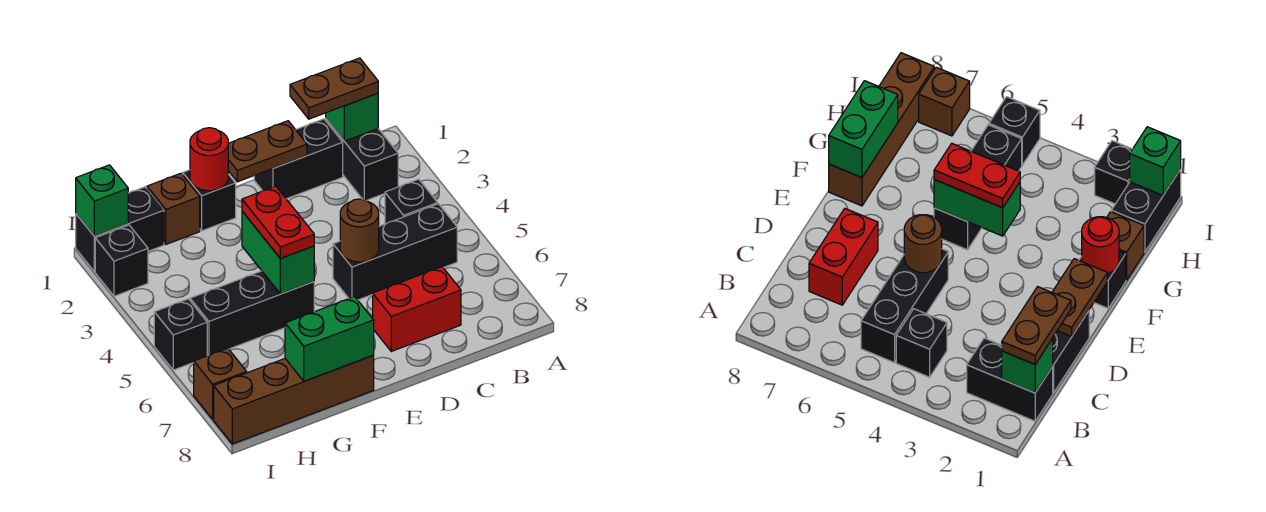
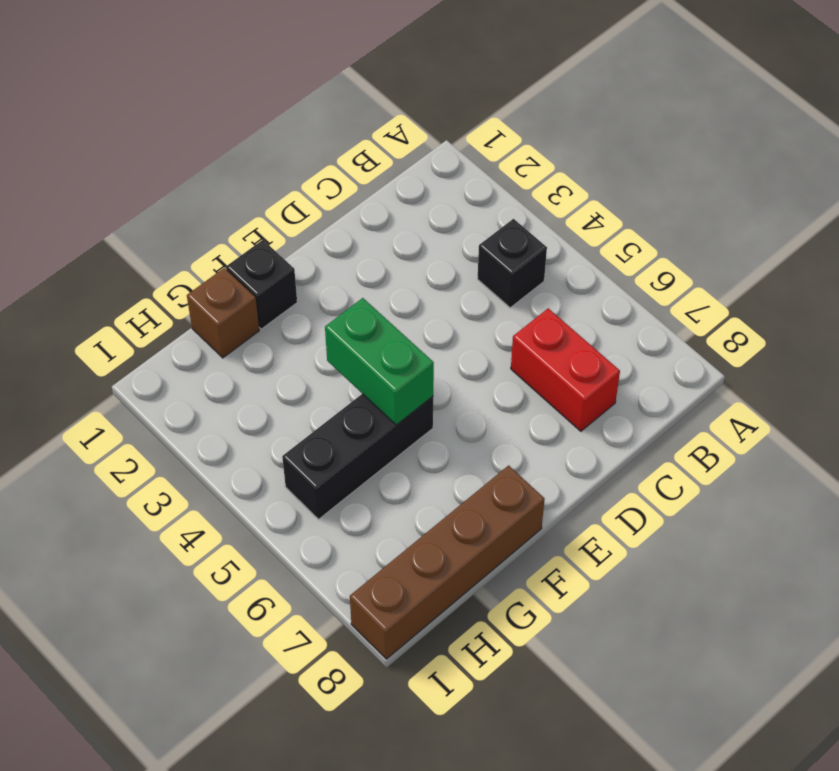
red 1x2 brick [511,308,620,431] -> red 1x2 brick turned to [373,267,461,351]
none -> black 1x2 brick [326,119,398,201]
none -> black 1x3 brick [333,204,457,300]
none -> black 1x2 brick [254,119,343,199]

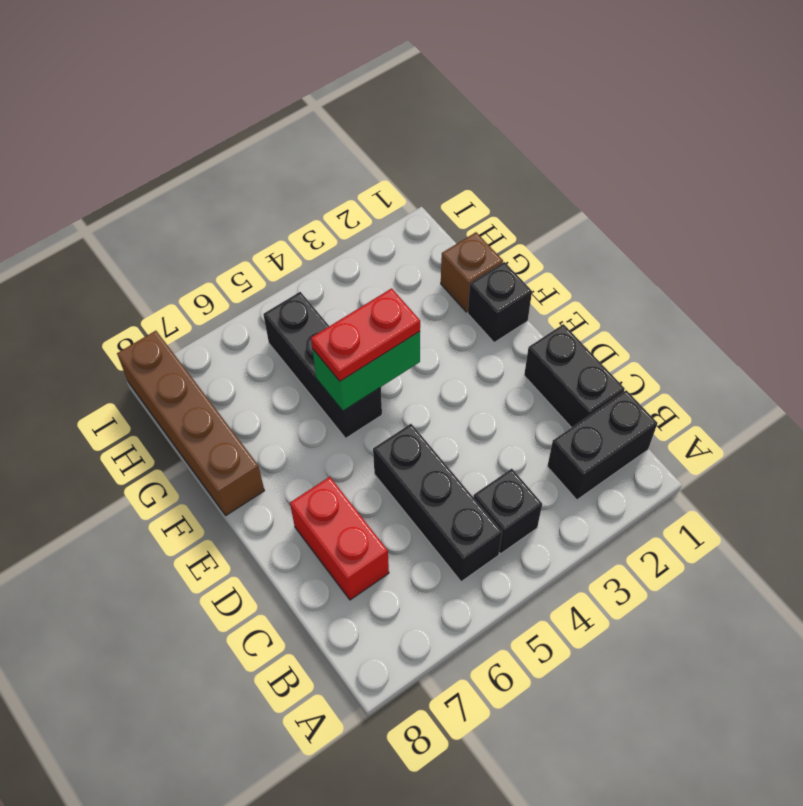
none -> black 1x2 brick [76,187,164,272]
none -> black 1x1 brick [95,225,148,296]
none -> black 1x1 brick [154,299,207,370]

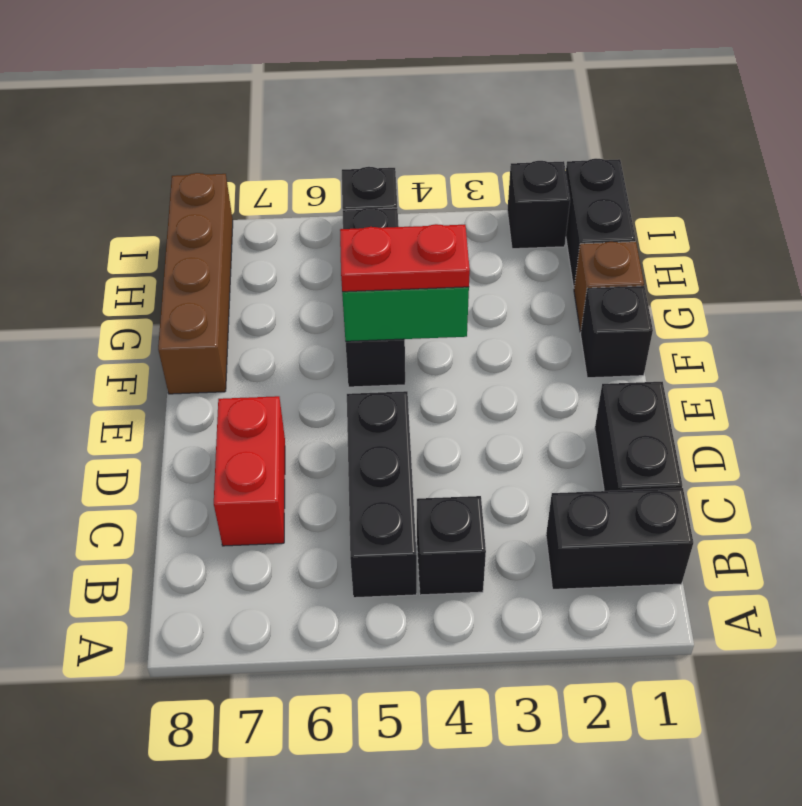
none -> brown 1x1 brick [194,348,247,419]
none -> green 1x1 brick [326,93,378,141]
none -> brown 1x2 plate [228,121,307,182]

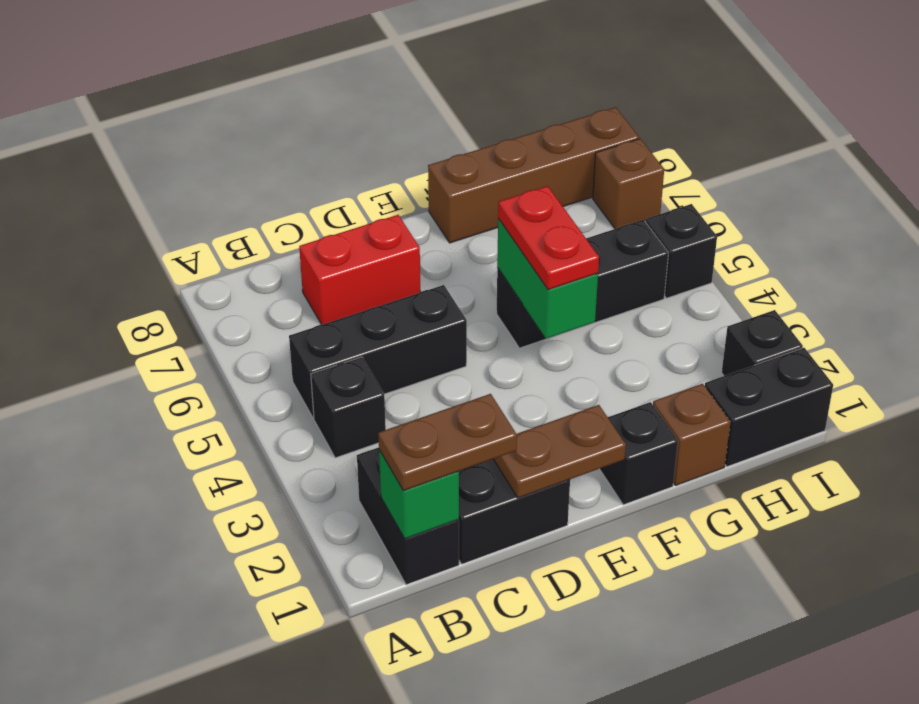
none -> brown 1x1 round brick [340,199,379,262]
none -> red 1x1 round brick [190,128,228,191]
none -> green 1x2 brick [285,297,374,381]

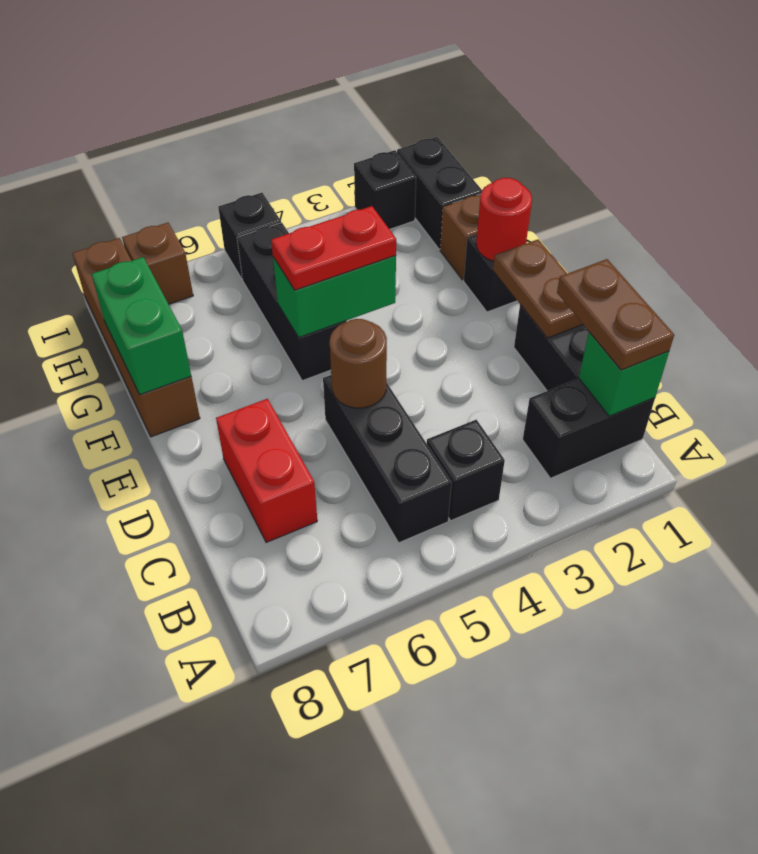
none -> green 1x1 brick [76,165,128,236]

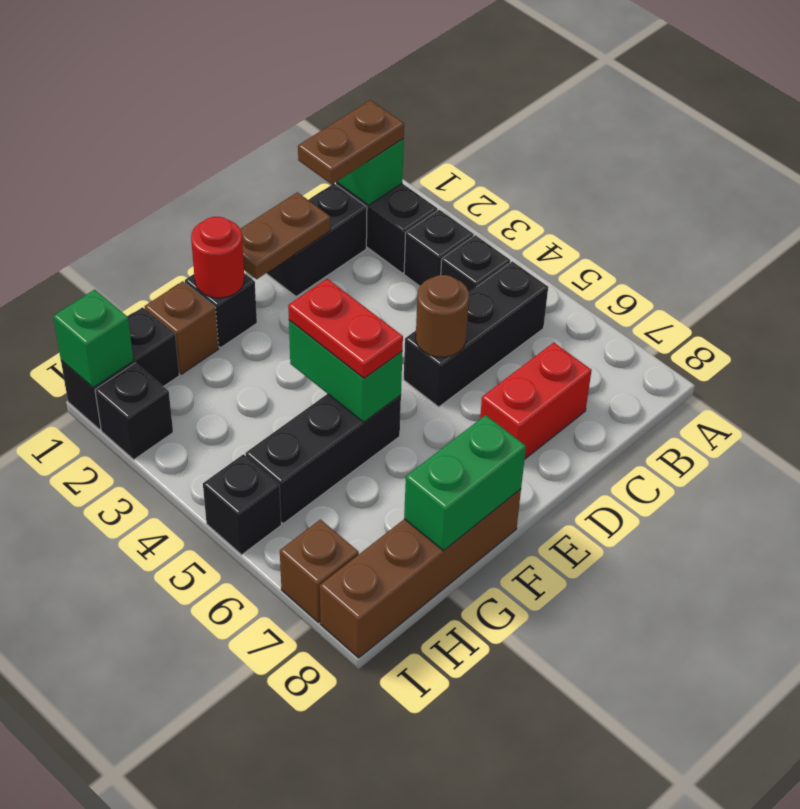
black 1x1 brick [404,210,474,286] -> none

